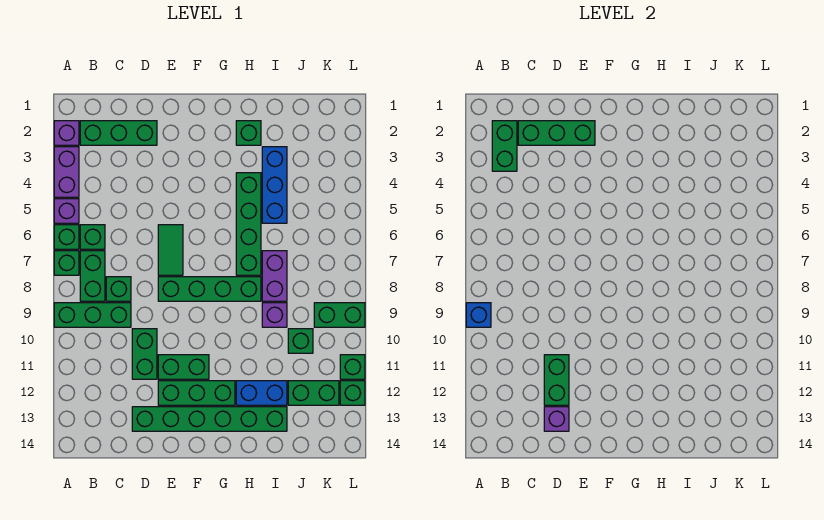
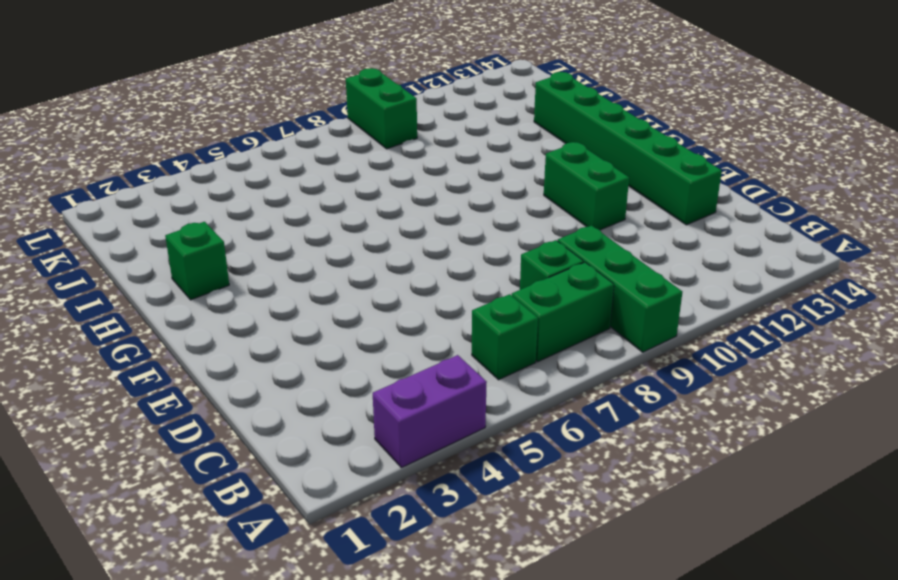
none -> purple 1x1 brick [54,121,79,145]
none -> purple 1x1 brick [54,199,79,223]
none -> green 1x1 brick [54,225,79,249]
none -> green 1x1 brick [54,251,79,275]

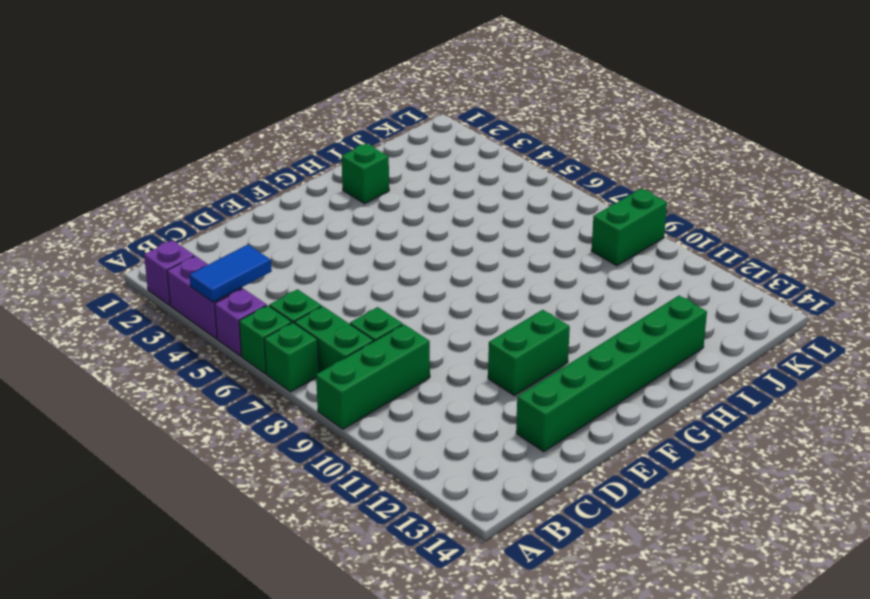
blue 1x2 tile [190,245,272,302] -> none
none -> green 1x3 brick [80,121,157,145]
none -> green 1x2 brick [132,329,157,379]
none -> green 1x2 tile [158,225,183,275]
none -> green 1x4 brick [158,277,261,301]

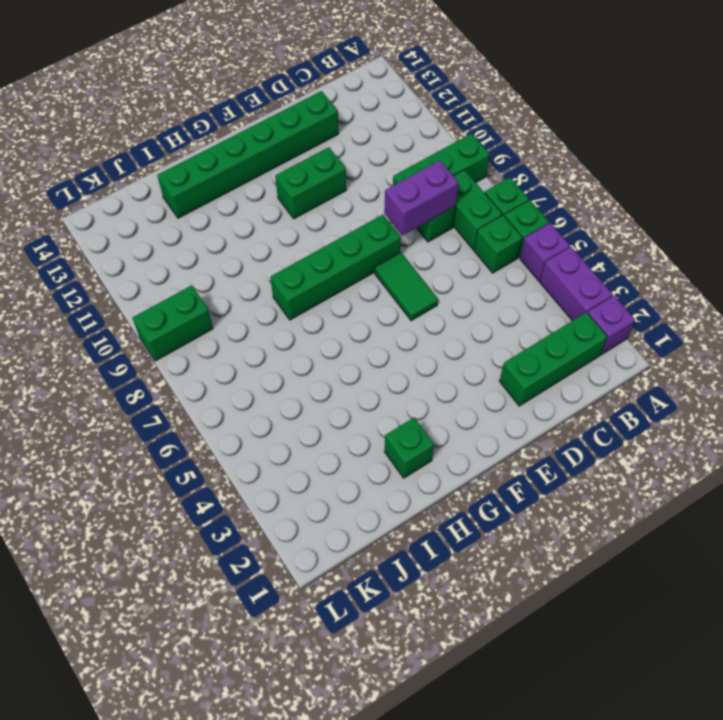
purple 1x2 brick [384,160,459,235] -> purple 1x2 brick turned to [262,251,287,301]
none -> green 1x2 brick [132,329,157,379]
none -> green 1x3 brick [158,381,235,405]
none -> green 1x4 brick [236,173,261,275]
none -> blue 1x2 brick [236,381,287,405]

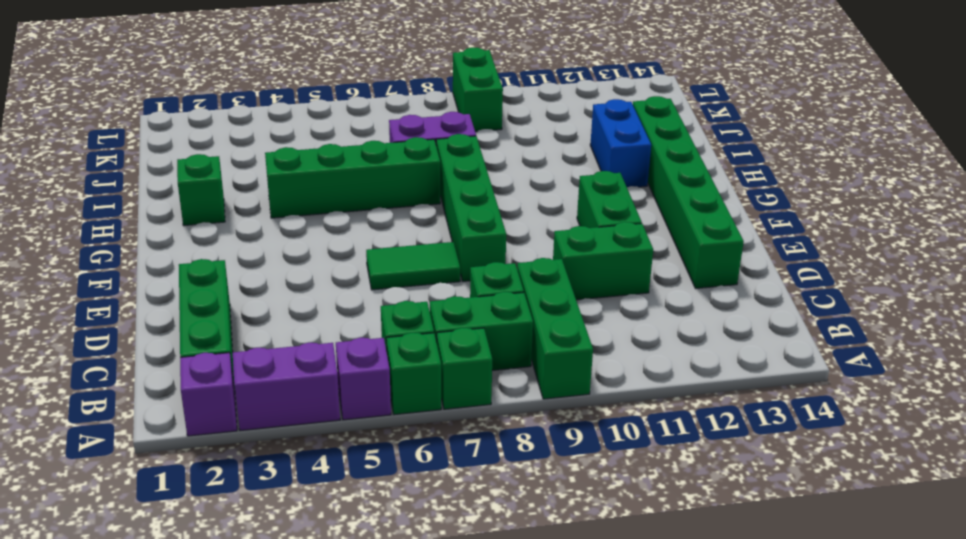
none -> green 1x3 brick [158,381,235,405]
none -> blue 1x3 brick [262,147,287,223]
none -> purple 1x1 brick [262,303,287,327]
none -> green 1x1 brick [288,329,313,353]

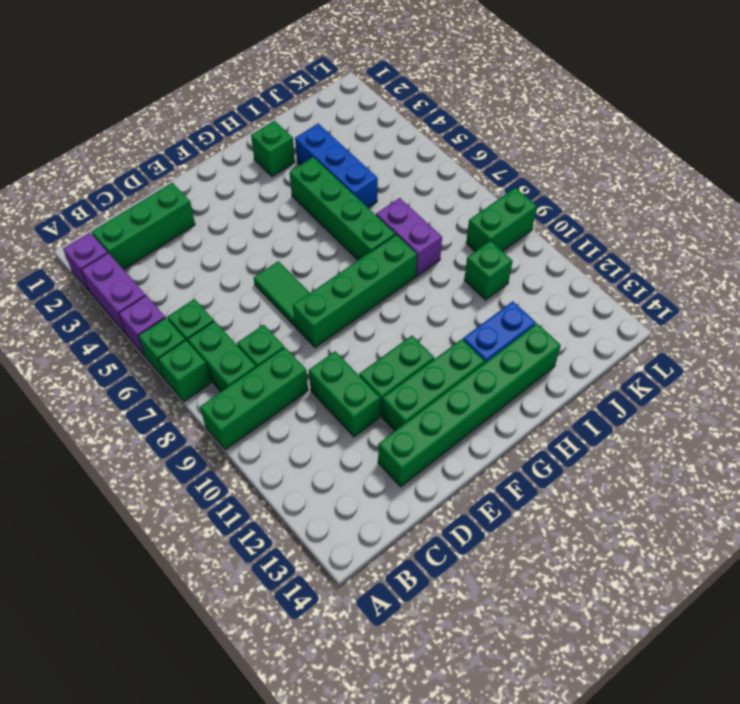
none -> purple 1x1 brick [262,303,287,327]
none -> green 1x2 brick [288,381,339,405]
none -> green 1x1 brick [340,355,365,379]
none -> green 1x1 brick [340,381,365,405]

